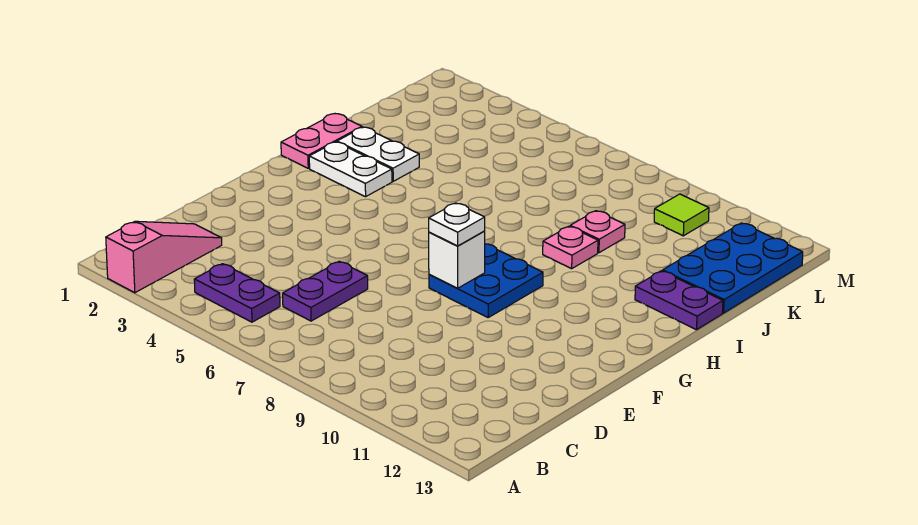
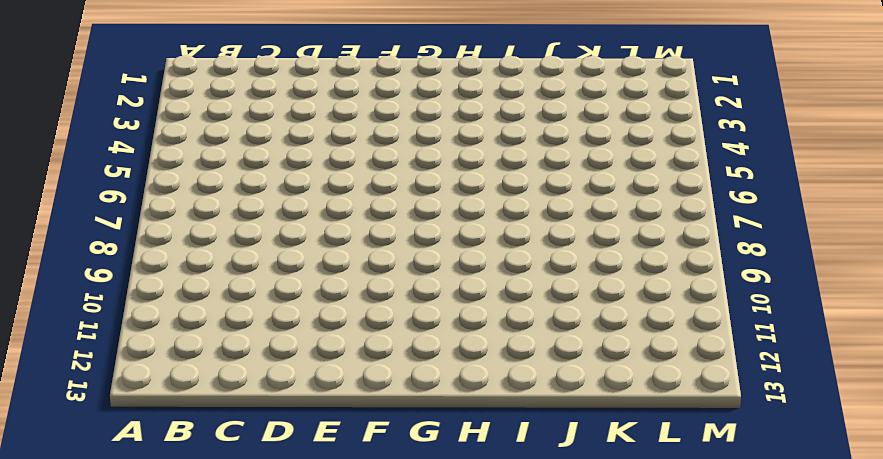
none -> pink 1x3 slope [106,221,222,293]
none -> purple 1x2 plate [194,264,280,322]
none -> purple 1x2 plate [283,261,368,321]

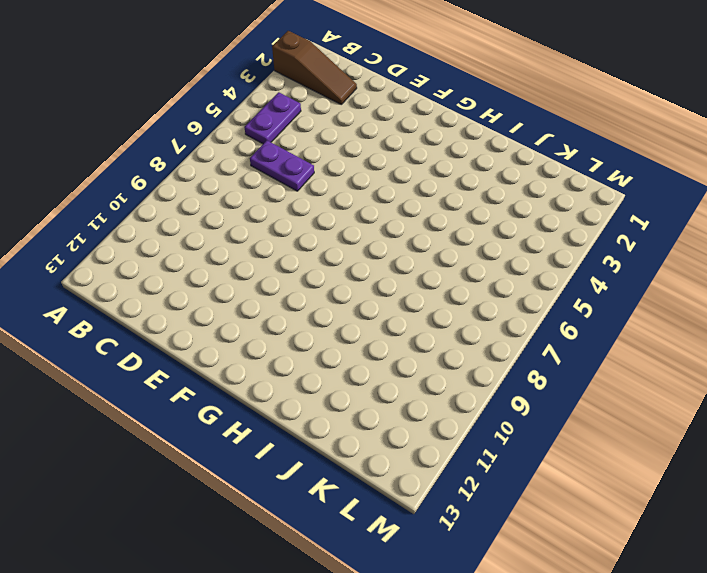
brown 1x3 slope [272,31,357,104] -> pink 1x3 slope [106,221,222,293]
none -> blue 2x2 plate [429,244,543,317]
none -> pink 1x2 plate [281,114,362,168]
none -> white 1x2 plate [309,142,392,197]

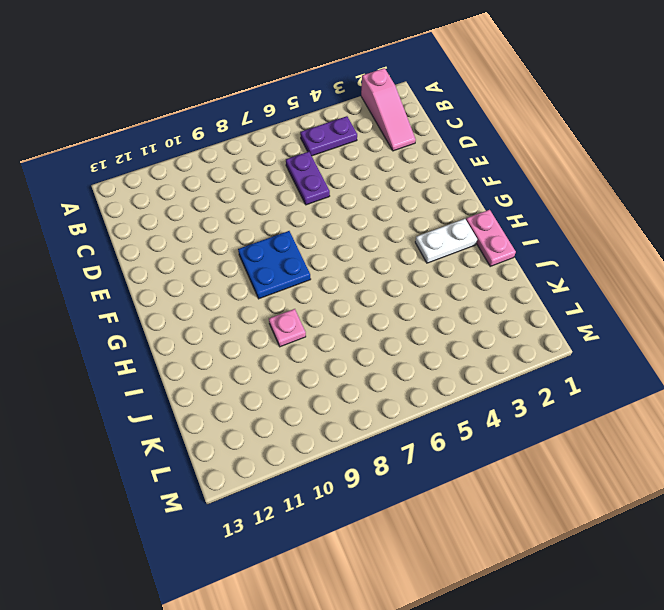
none -> white 1x2 plate [337,127,419,181]
none -> purple 1x2 plate [635,271,723,330]
none -> pink 1x1 plate [570,211,625,253]

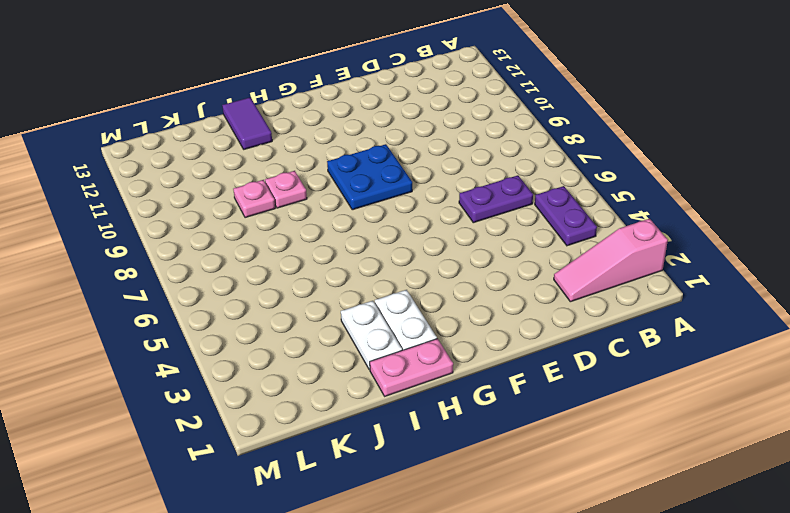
purple 1x2 tile [222,97,272,149] -> purple 1x2 plate [635,271,723,330]
none -> blue 2x3 plate [663,223,803,313]
none -> lime 1x1 tile [654,194,709,236]
none -> white 1x1 brick [429,231,485,288]

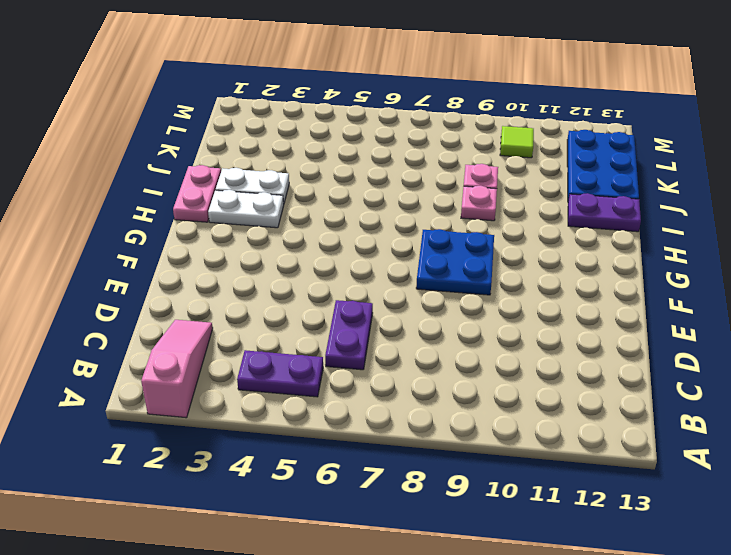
none -> white 1x1 brick [429,231,485,288]
none -> white 1x1 plate [429,203,485,246]

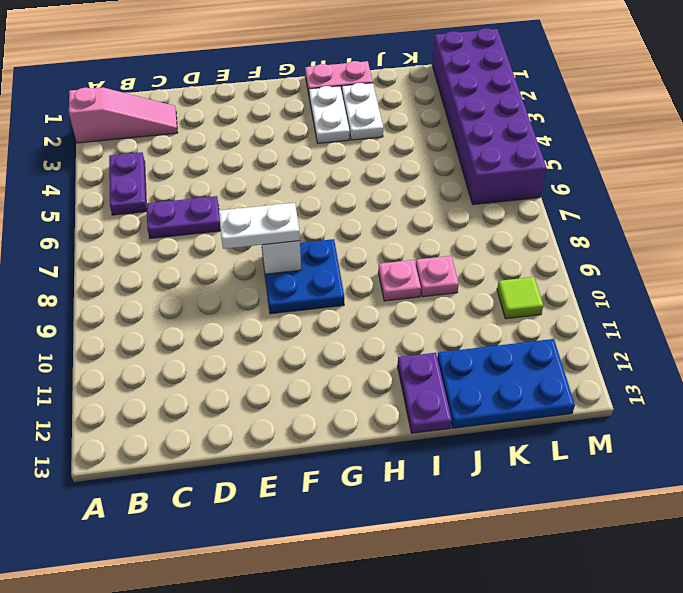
white 1x2 plate [219,203,300,249] -> white 1x1 plate [429,203,485,246]
purple 2x6 brick [432,28,547,205] -> none

